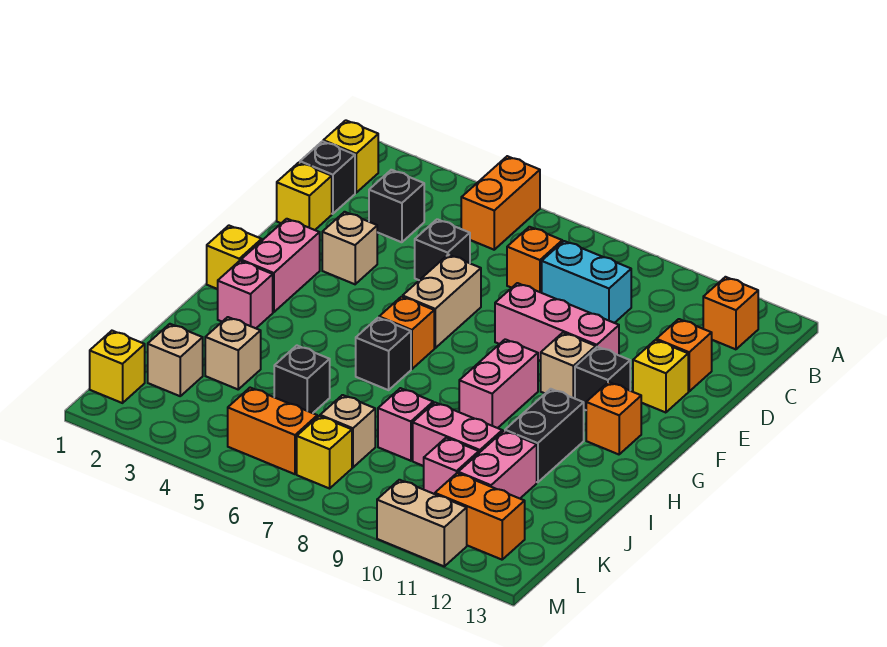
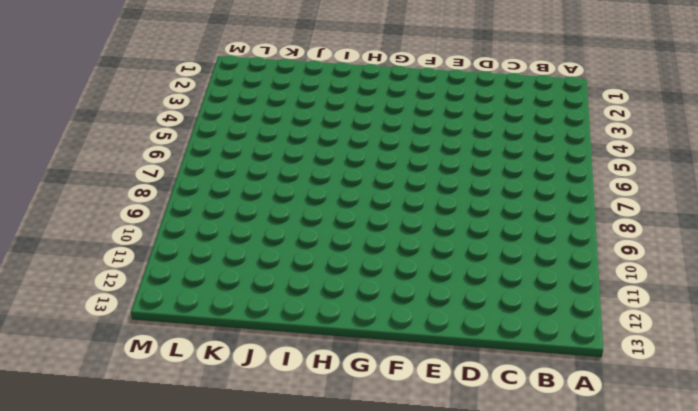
none -> orange 1x2 brick [461,156,540,250]
none -> yellow 1x1 brick [323,120,378,193]
none -> orange 1x1 brick [703,277,758,349]
none -> black 1x1 brick [300,141,355,214]

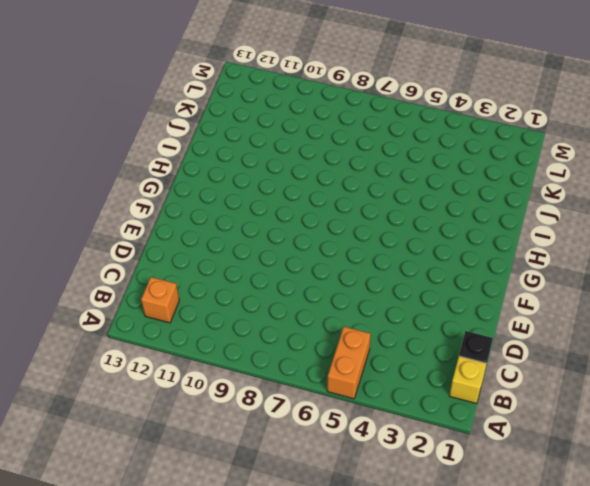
none -> black 1x1 brick [369,170,424,242]
none -> orange 1x1 brick [507,227,562,293]
none -> cyan 1x2 brick [542,241,631,323]
none -> yellow 1x1 brick [277,162,332,230]

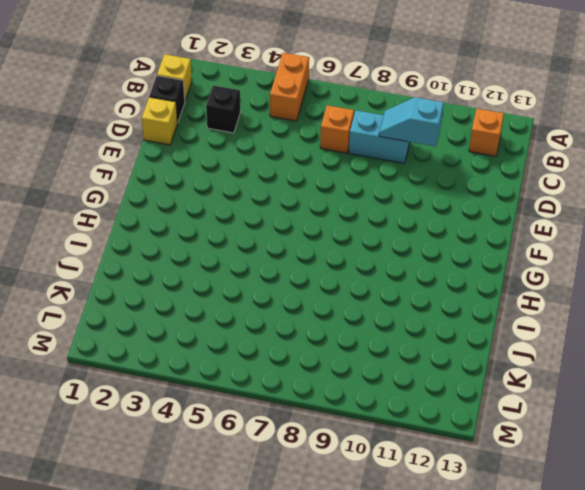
cyan 1x2 slope [379,97,444,146] -> none
none -> black 1x1 brick [415,219,470,280]
none -> orange 1x1 brick [656,319,712,391]
none -> tan 1x1 brick [322,212,377,284]
none -> tan 1x2 brick [403,255,481,348]

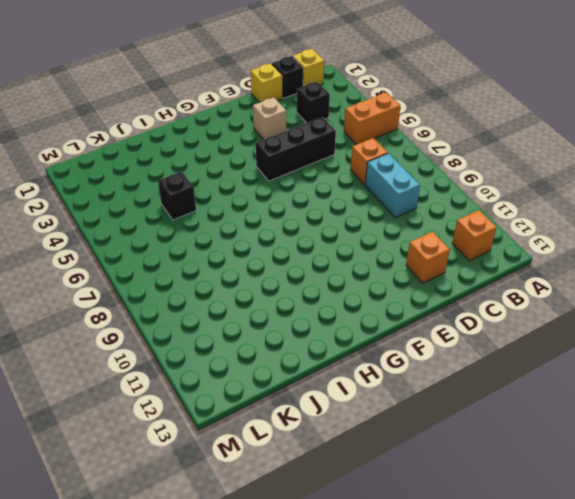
black 1x3 brick [256,117,336,181] -> black 1x1 brick [415,219,470,280]
none -> tan 1x2 brick [403,255,481,348]
none -> pink 1x3 brick [495,283,619,361]
none -> yellow 1x1 brick [633,340,688,413]
none -> pink 1x2 brick [241,219,320,312]

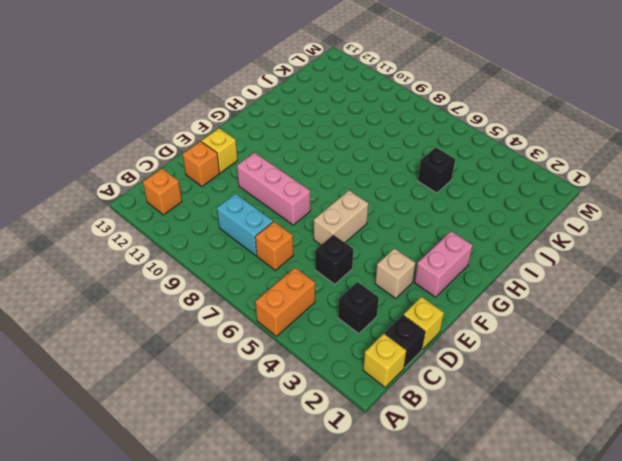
none -> tan 1x1 brick [541,333,596,399]
none -> black 1x1 brick [575,347,630,410]
none -> yellow 1x1 brick [207,226,262,289]
none -> orange 1x1 brick [379,297,434,369]

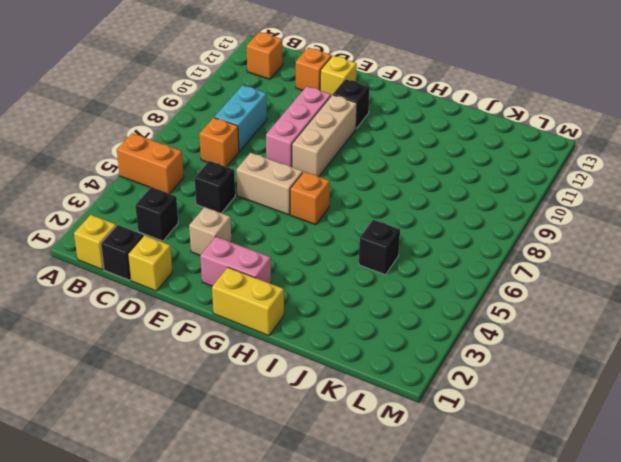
tan 1x3 brick [292,95,357,177] -> tan 1x1 brick [541,333,596,399]
yellow 1x2 brick [212,267,284,336] -> yellow 1x1 brick [207,226,262,289]
none -> pink 1x2 brick [459,339,538,428]
none -> orange 1x1 brick [586,382,641,454]
none -> pink 1x1 brick [218,261,273,328]
none -> black 1x1 brick [356,318,411,390]

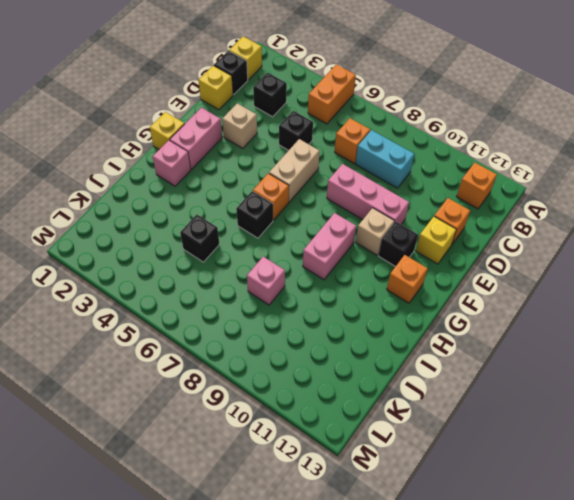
none -> black 1x2 brick [505,389,584,482]
none -> tan 1x1 brick [205,317,261,389]
none -> pink 1x2 brick [413,403,502,466]
none -> pink 1x2 brick [458,431,537,498]

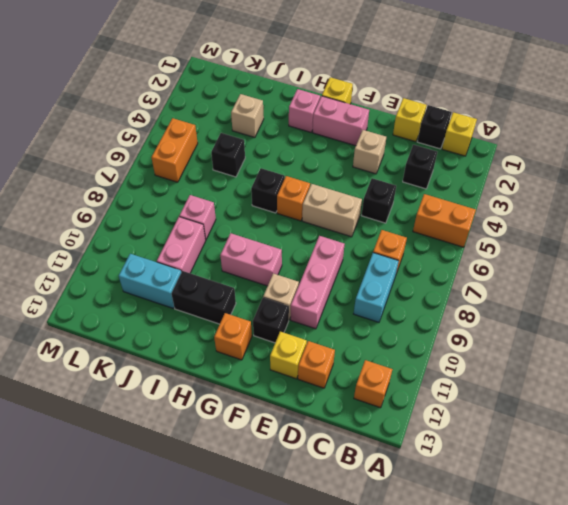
cyan 1x2 brick [119,254,181,308] -> pink 1x2 brick [458,431,537,498]
none -> tan 1x1 brick [148,324,203,396]
none -> tan 1x1 brick [320,395,375,467]
none -> pink 1x1 brick [424,438,479,494]
none -> yellow 1x1 brick [90,331,145,403]

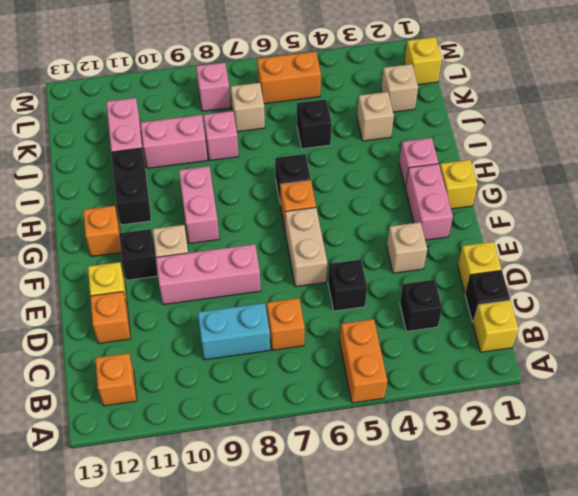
pink 1x1 brick [196,63,231,111] -> pink 1x1 brick moved to [424,438,479,494]
none -> yellow 1x1 brick [297,416,352,488]
none -> orange 1x2 brick [435,473,525,560]
none -> tan 1x2 brick [377,480,467,566]

